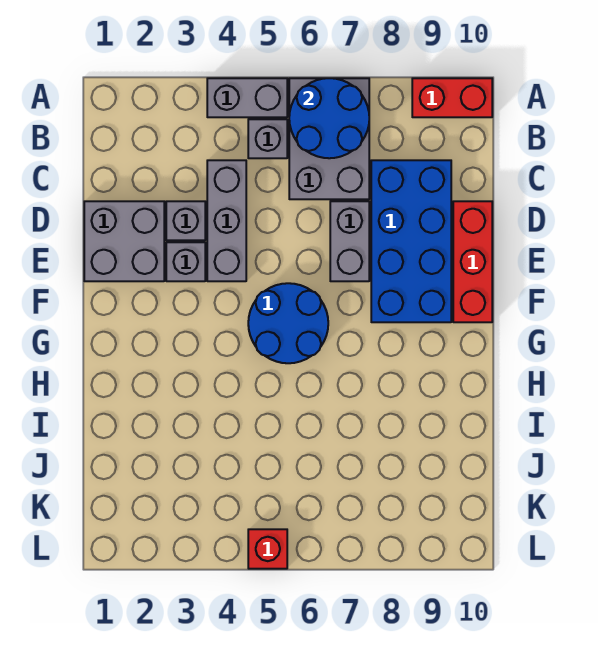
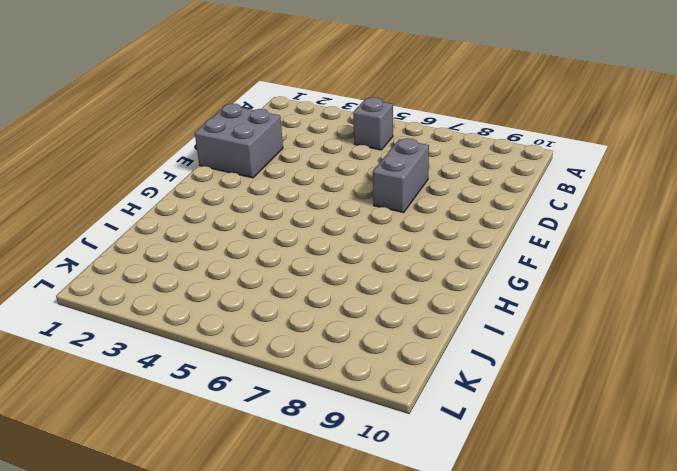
none -> grey 1x2 brick [207,78,287,117]
none -> grey 2x3 brick [289,78,369,199]
none -> red 1x2 brick [412,78,492,117]

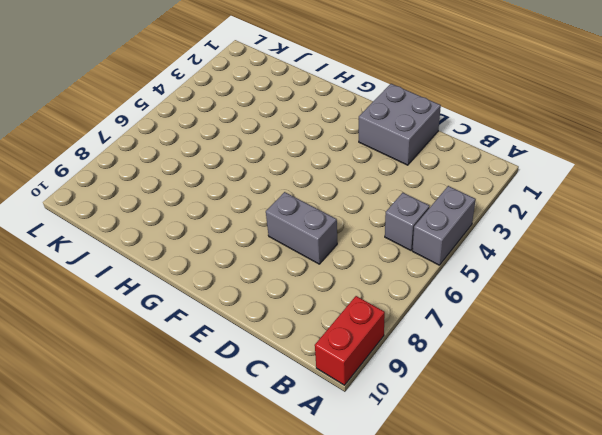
none -> grey 2x3 brick [289,78,369,199]
none -> grey 1x3 brick [207,160,246,281]
none -> blue 2x4 brick [371,160,451,322]

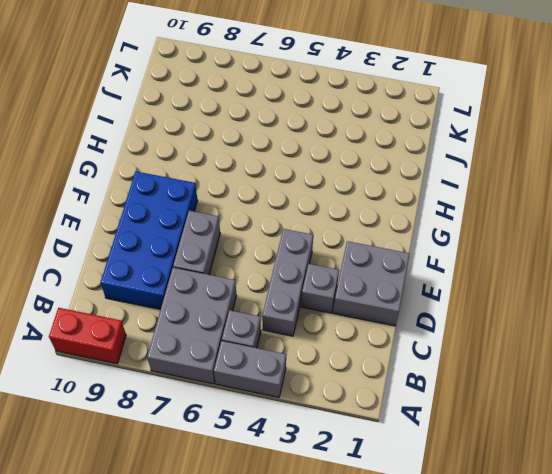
none -> red 1x3 brick [453,201,492,322]
none -> grey 1x1 brick [166,242,205,281]
none -> blue 2x2 round brick [248,283,328,363]

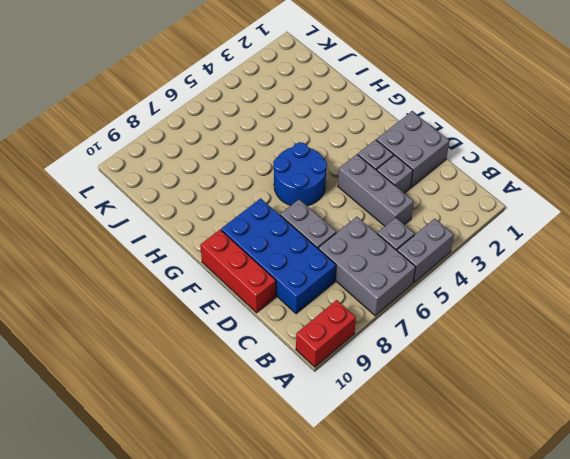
none -> red 1x1 brick [248,529,287,569]
none -> blue 2x2 round brick [289,78,369,158]

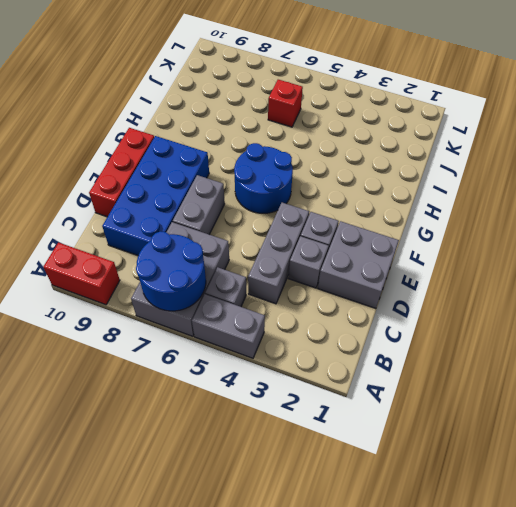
red 1x1 brick [268,80,303,127] -> red 1x1 brick moved to [248,529,287,569]

